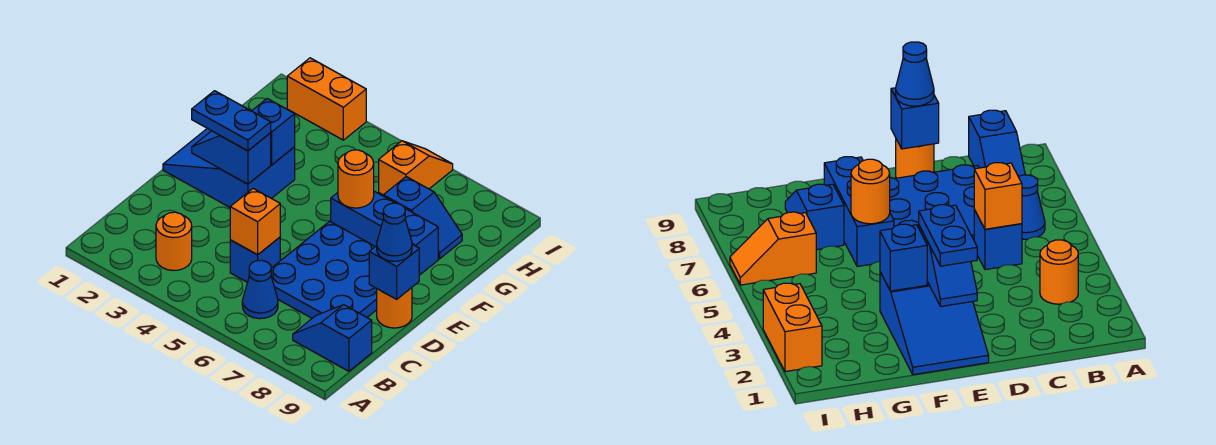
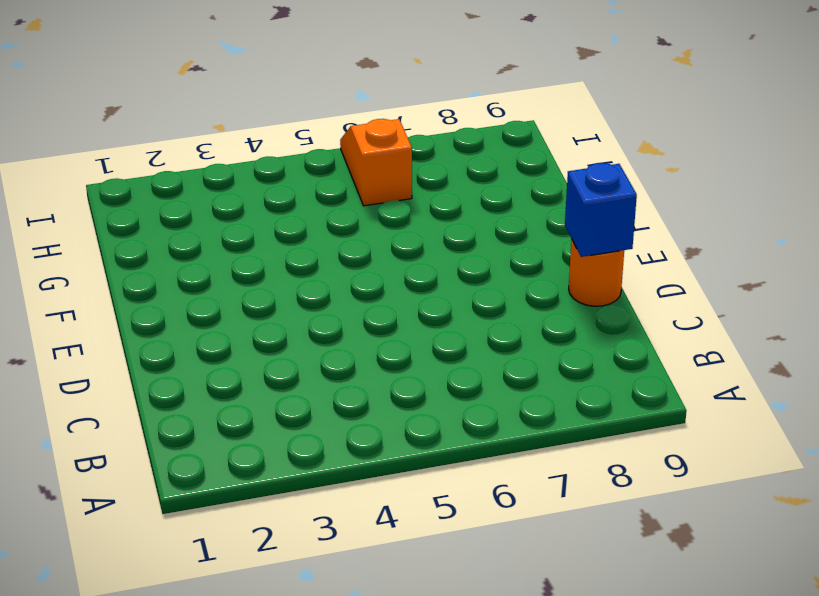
none -> orange 1x1 round brick [156,212,192,270]
none -> blue 1x1 cone [242,260,278,319]
none -> blue 1x2 slope [293,305,372,371]

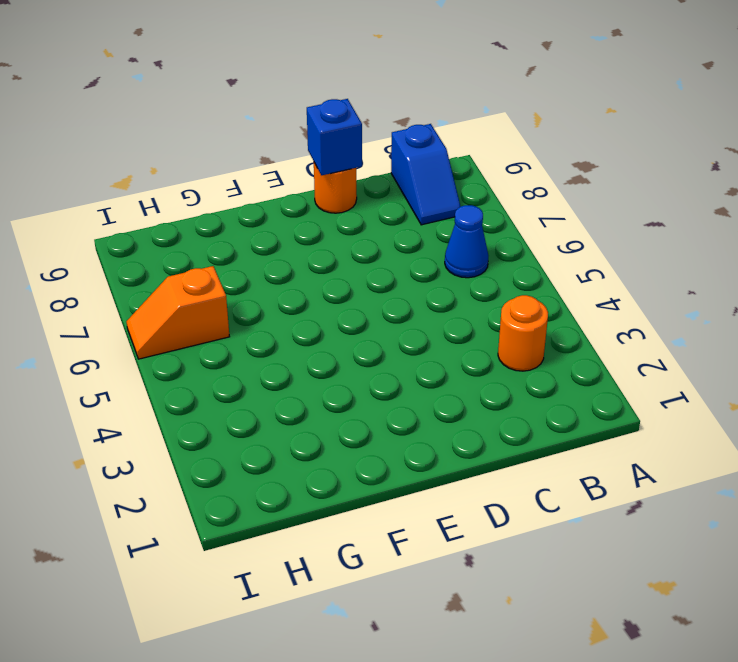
none -> blue 1x1 brick [230,237,280,282]
none -> blue 3x3 plate [271,221,377,318]
none -> blue 2x3 slope [163,128,295,207]

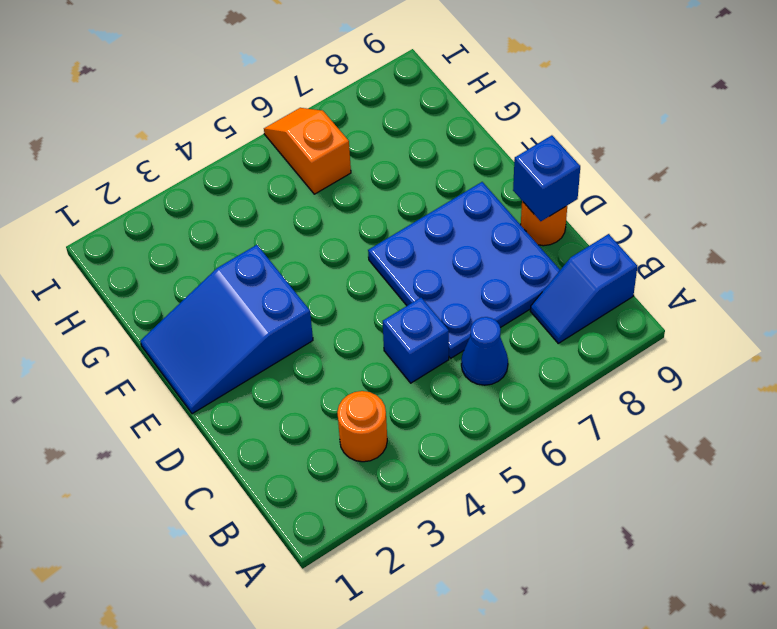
none -> blue 1x3 brick [331,191,438,275]
none -> blue 1x2 slope [383,177,462,259]
none -> orange 1x2 brick [287,58,366,140]

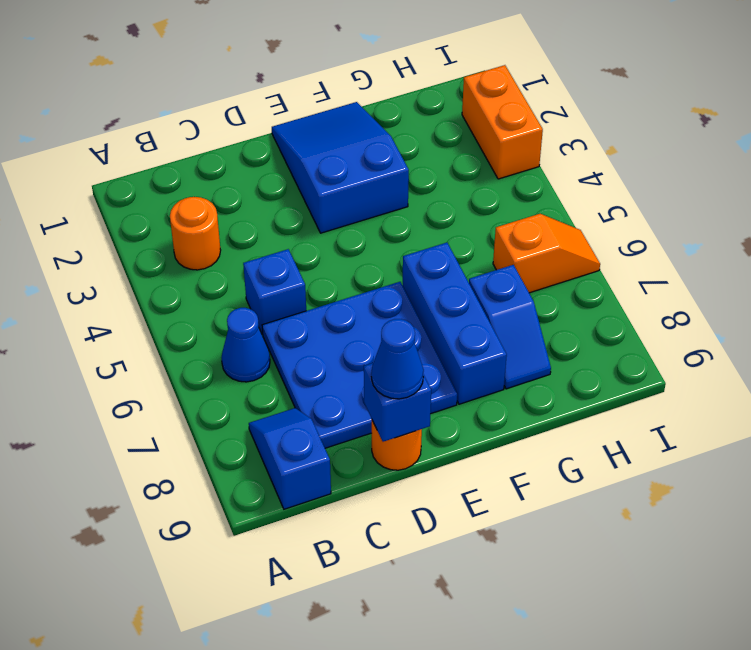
none -> orange 1x1 brick [230,189,280,255]
none -> blue 1x2 slope [192,131,271,184]
none -> blue 1x1 brick [252,99,295,165]

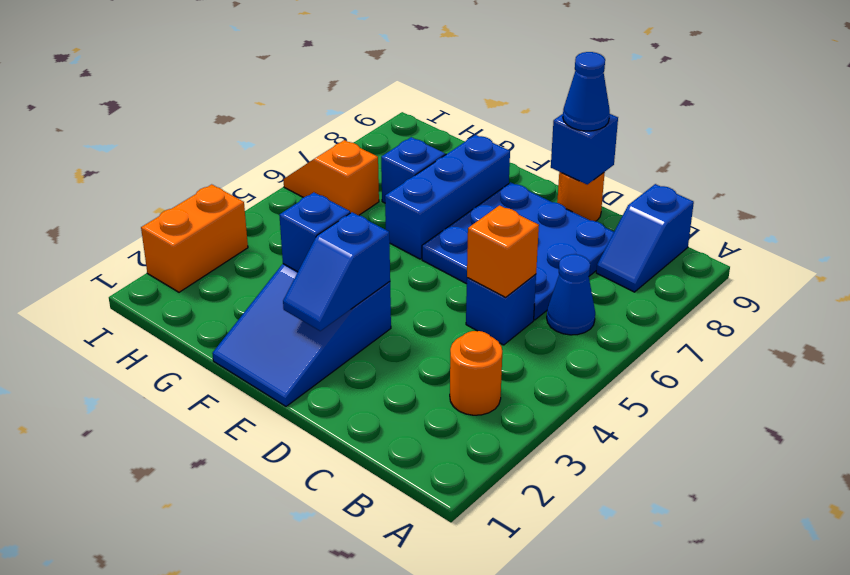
none -> orange 1x1 round brick [338,150,374,208]
none -> blue 1x2 plate [192,91,271,151]

